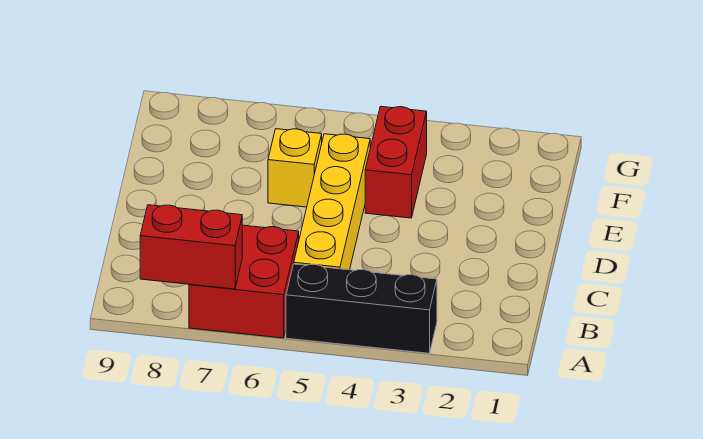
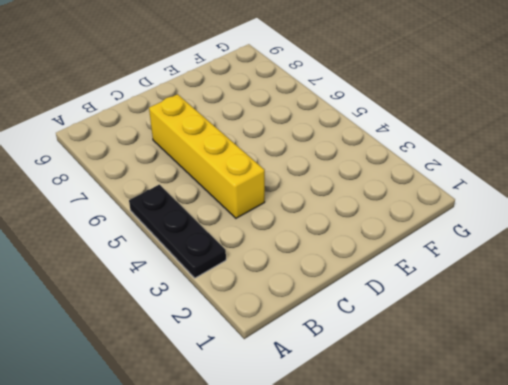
black 1x3 plate [129,185,226,278] -> black 1x3 brick [286,264,437,353]
yellow 1x4 brick [149,94,265,218] -> yellow 1x4 brick turned to [294,134,370,270]
none -> red 2x2 brick [189,225,299,338]
none -> red 1x2 brick [365,106,427,218]

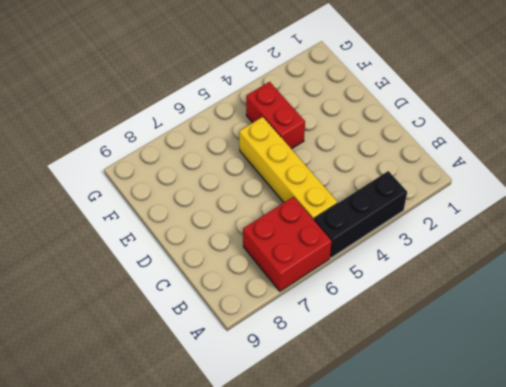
none -> yellow 1x1 brick [268,129,322,207]
none -> red 1x2 brick [140,205,242,289]

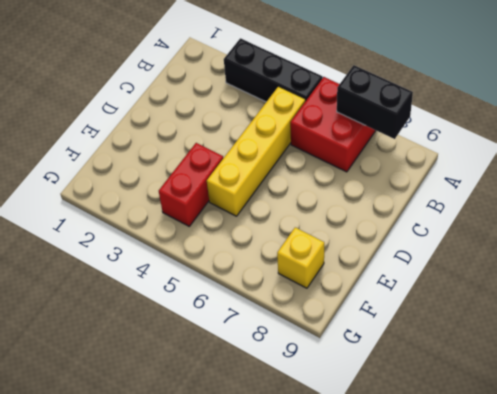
black 1x2 brick [337,65,413,139] -> red 1x2 brick [140,205,242,289]
yellow 1x1 brick [277,227,324,288] -> yellow 1x1 brick moved to [268,129,322,207]

